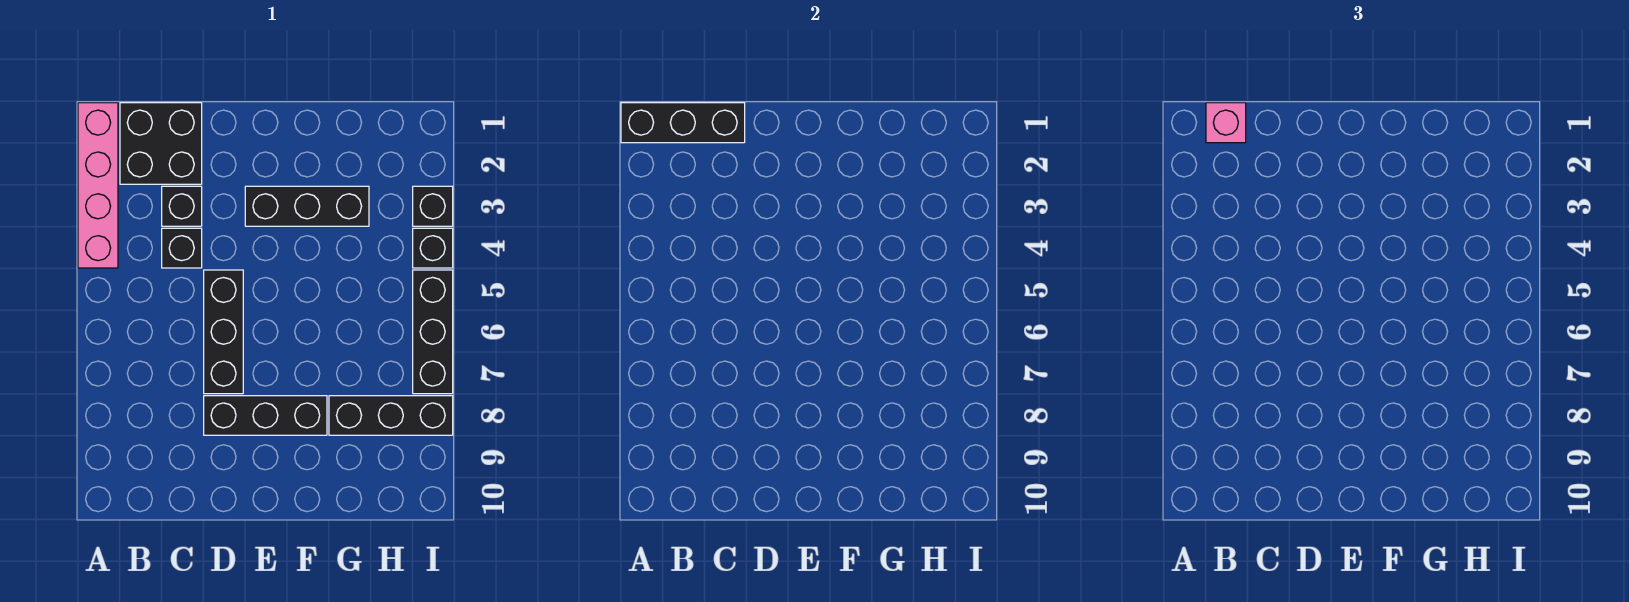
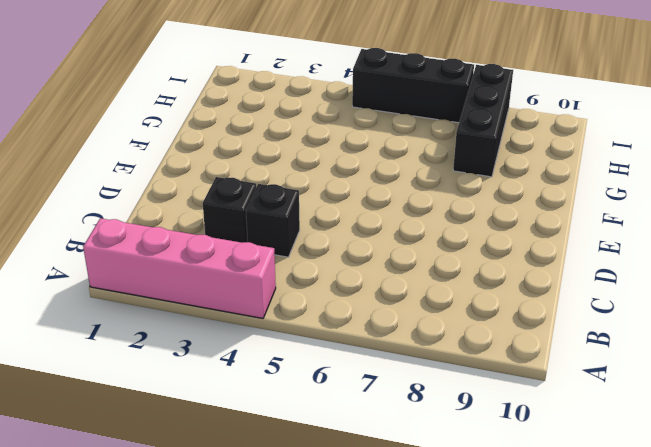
none -> black 2x2 brick [120,103,202,184]
none -> black 1x3 brick [204,270,243,394]
none -> black 1x3 brick [204,396,327,435]

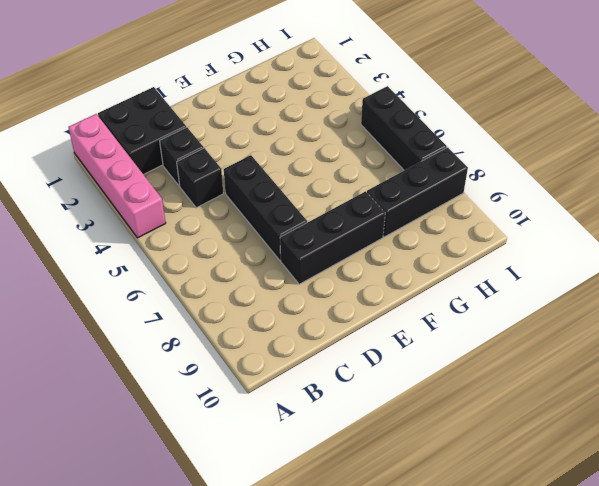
none -> black 1x3 brick [245,186,369,226]
none -> black 1x1 brick [413,186,453,226]
none -> black 1x1 brick [413,228,453,268]

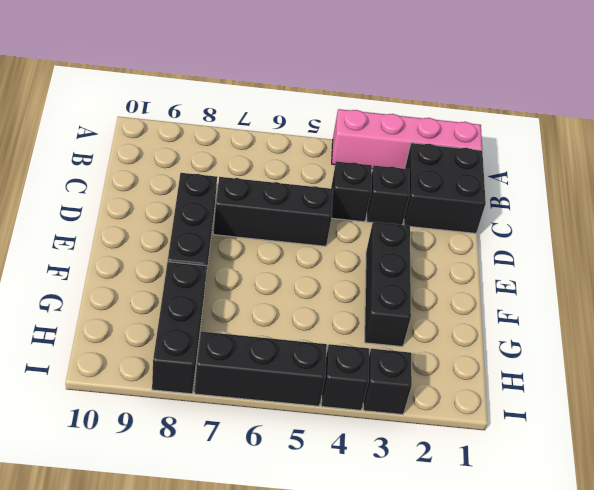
none -> black 1x3 brick [621,103,745,143]
none -> pink 1x1 brick [1206,103,1246,143]

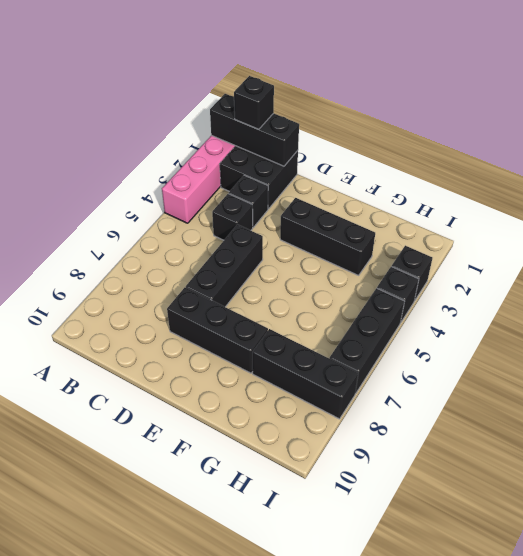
black 1x1 brick [234,76,274,129] -> pink 1x1 brick [1206,103,1246,143]

